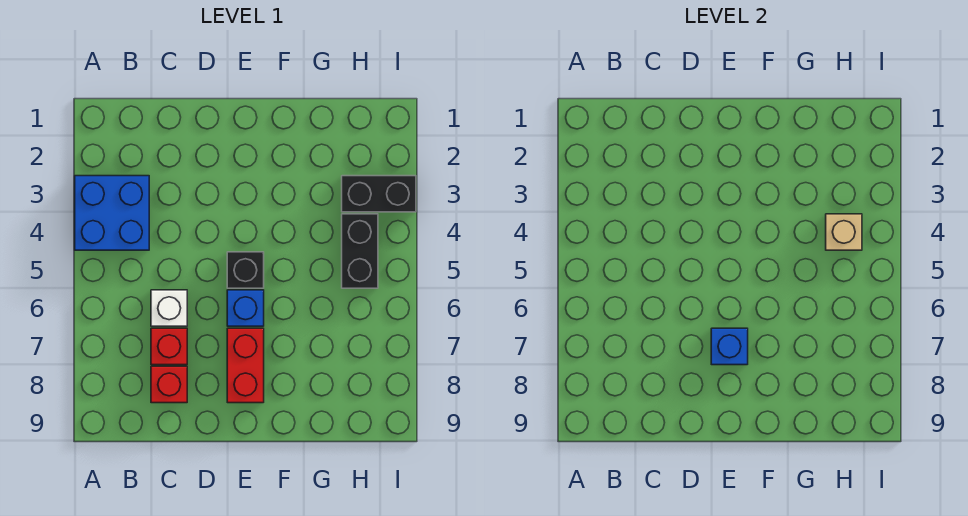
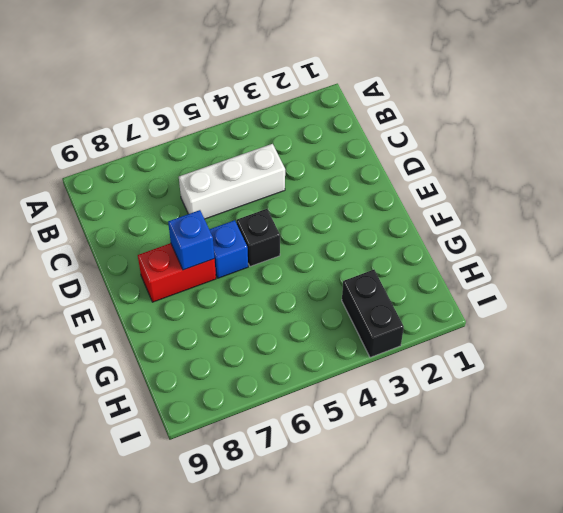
white 1x3 brick [179,144,285,219] -> white 1x1 brick [151,290,187,326]
none -> blue 2x2 brick [75,176,149,250]
none -> red 1x1 brick [151,328,187,365]

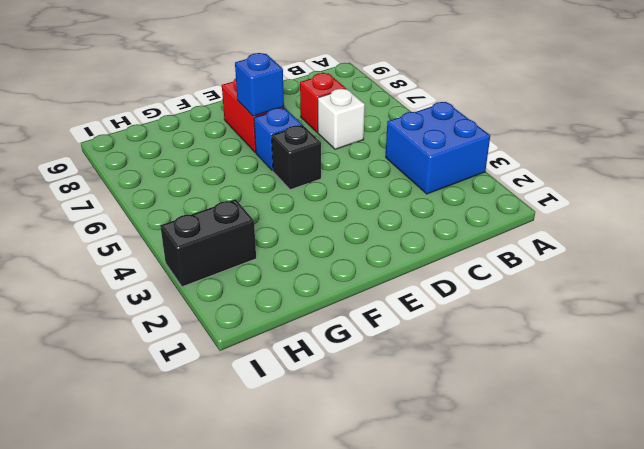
none -> red 1x1 brick [151,366,187,403]
none -> black 1x2 brick [342,214,378,288]

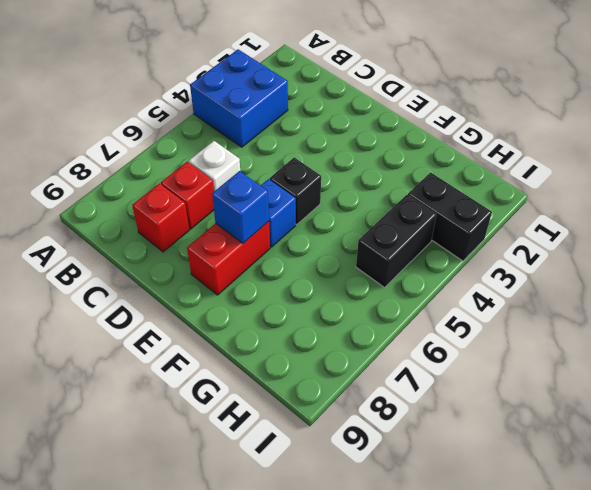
none -> tan 1x1 brick [826,214,862,250]

